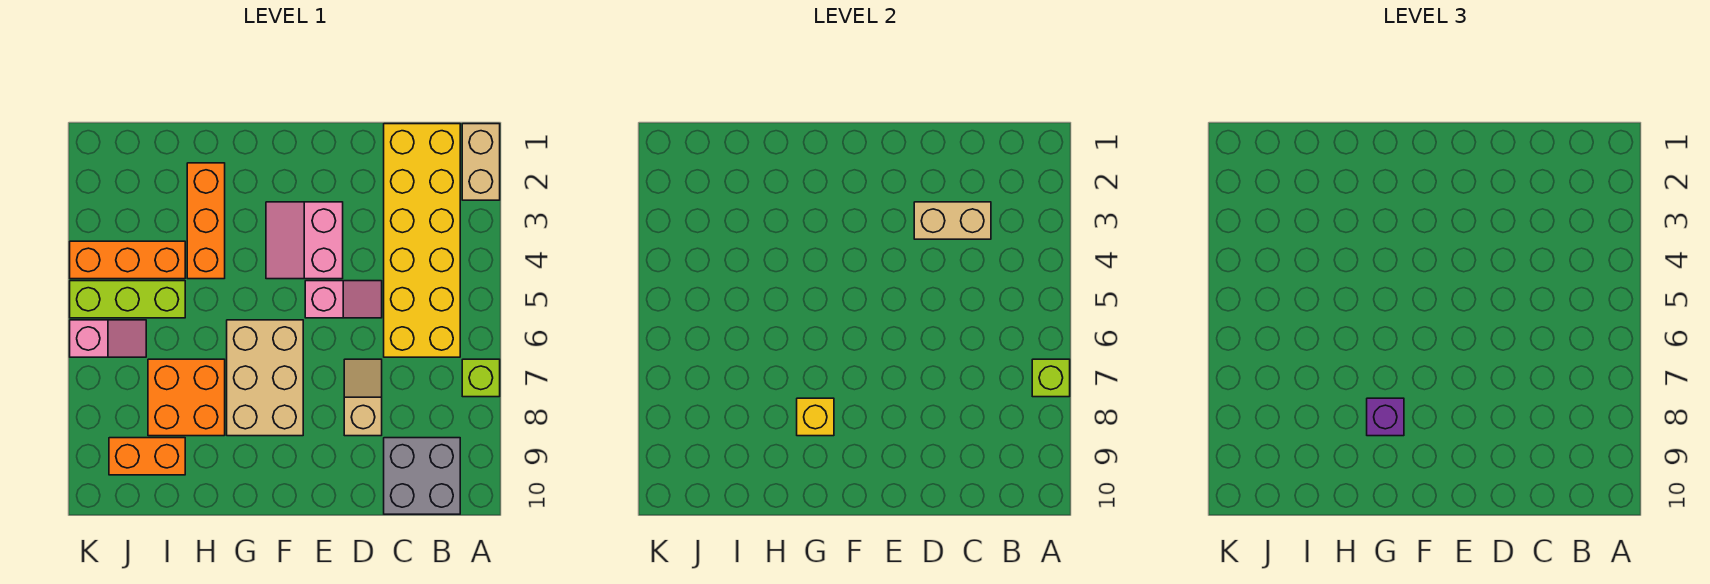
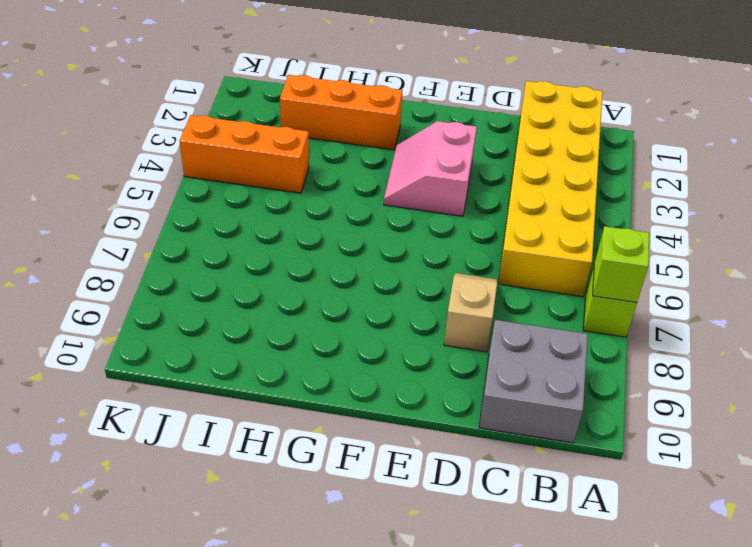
orange 1x3 brick [280,75,402,150] -> orange 1x3 brick turned to [187,163,225,279]
none -> tan 1x2 brick [462,124,500,200]
none -> pink 1x2 slope [305,281,382,318]
none -> tan 2x3 brick [227,320,303,436]

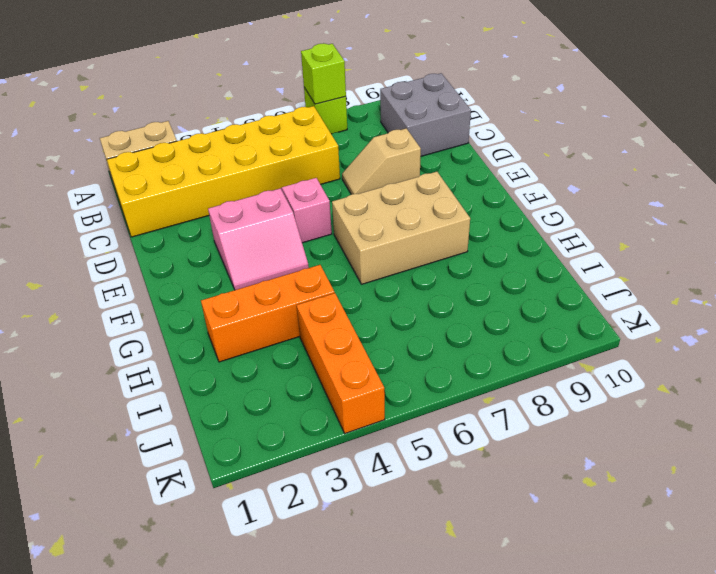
none -> orange 2x2 brick [148,359,225,436]
none -> lime 1x3 brick [70,281,185,318]
none -> orange 1x2 brick [109,438,185,475]

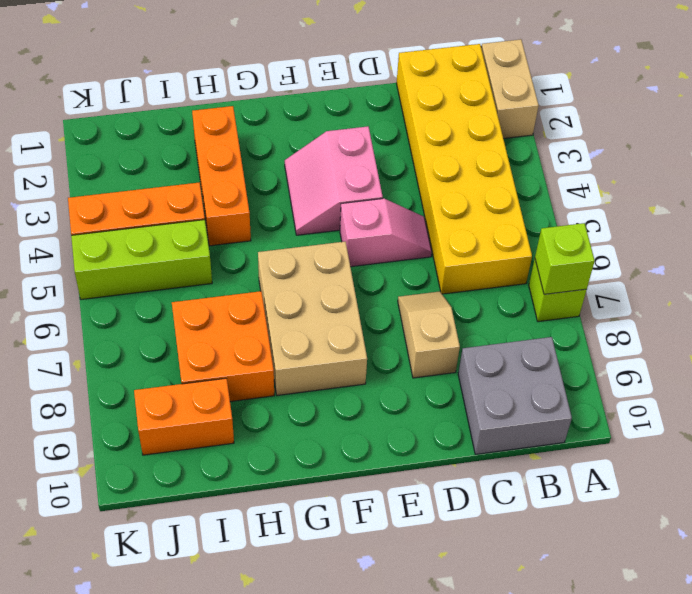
none -> pink 1x2 slope [70,320,146,357]
none -> tan 1x2 brick [914,202,991,239]
none -> yellow 1x1 brick [797,398,834,436]

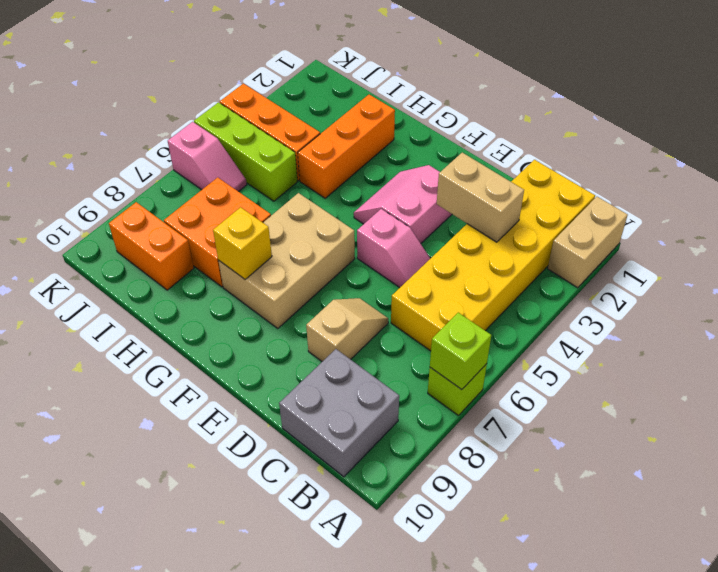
none -> purple 1x1 brick [1367,398,1404,436]

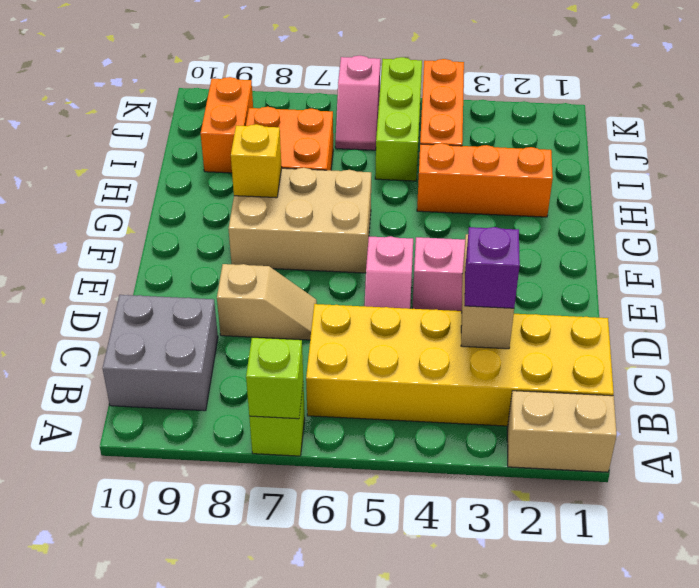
purple 1x1 brick [465,227,520,308] -> purple 1x1 brick moved to [1367,398,1404,436]

